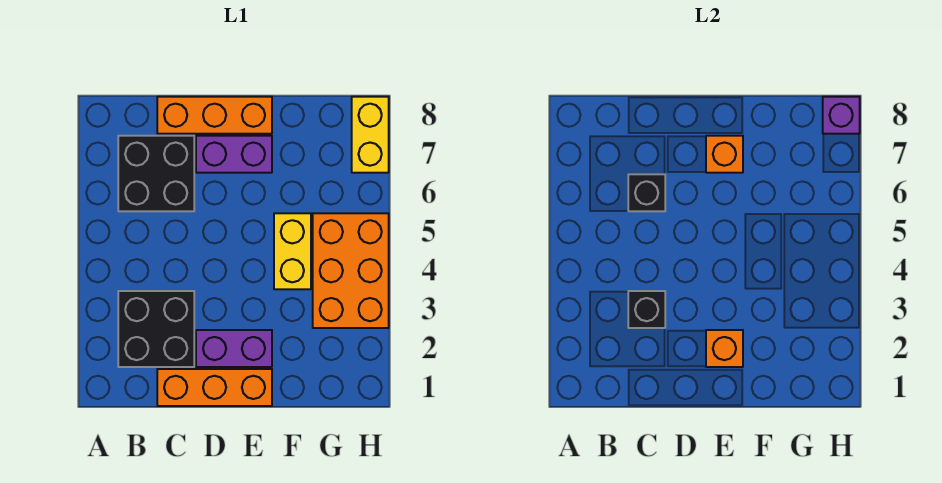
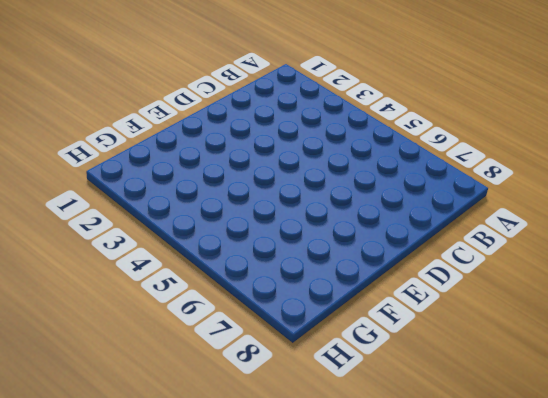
none -> black 2x2 brick [118,291,194,367]
none -> black 2x2 brick [118,136,194,211]
none -> orange 1x3 brick [157,369,272,406]

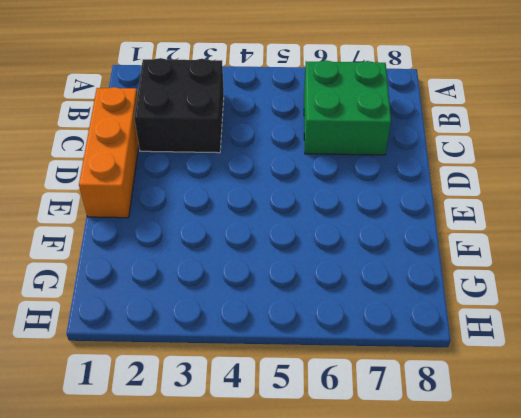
green 2x2 brick [304,60,391,155] -> black 2x2 brick [118,136,194,211]
none -> orange 1x3 brick [157,97,272,134]
none -> purple 1x2 brick [196,330,272,367]
none -> purple 1x2 brick [196,136,272,173]

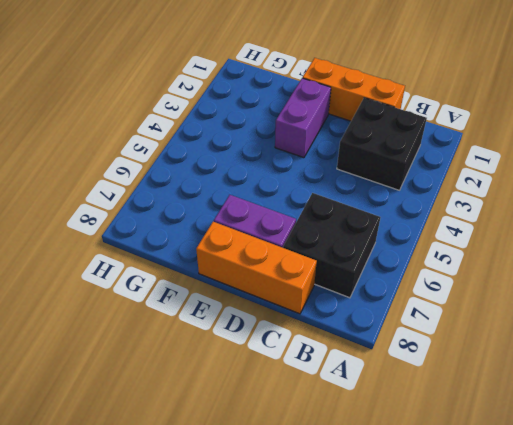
purple 1x2 brick [275,78,331,158] -> purple 1x2 brick turned to [196,330,272,367]
none -> yellow 1x2 brick [274,213,311,289]
none -> orange 2x3 brick [313,213,389,328]
none -> yellow 1x2 brick [352,97,389,173]

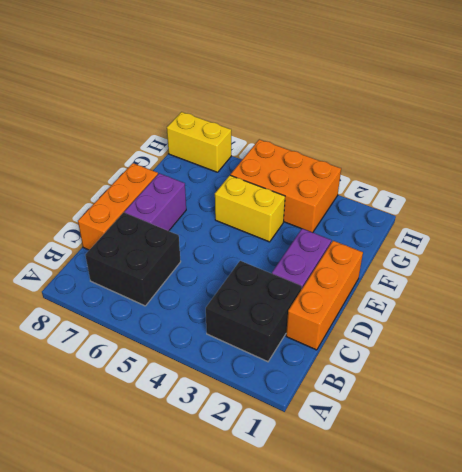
none -> black 1x1 brick [628,291,665,328]
none -> black 1x1 brick [628,174,665,211]
none -> orange 1x1 brick [706,330,743,367]

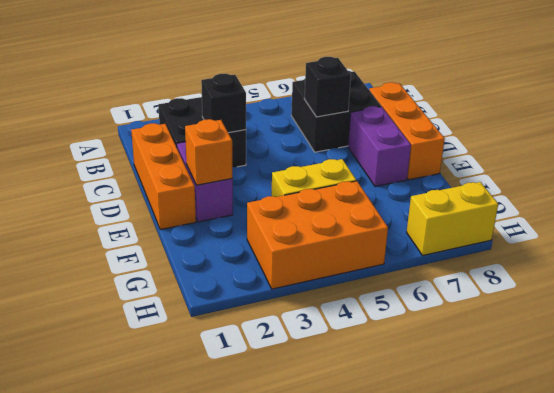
none -> orange 1x1 brick [706,136,743,173]
none -> purple 1x1 brick [823,97,860,134]

